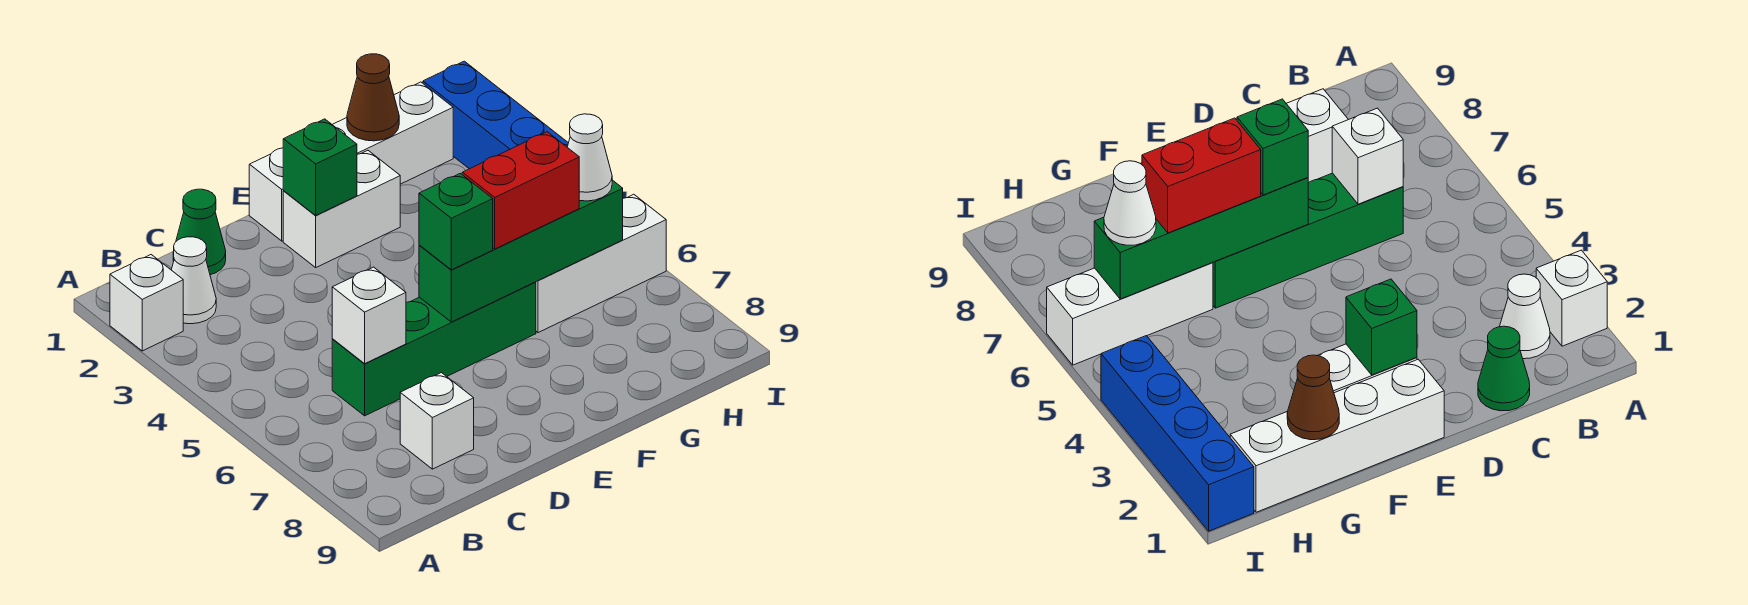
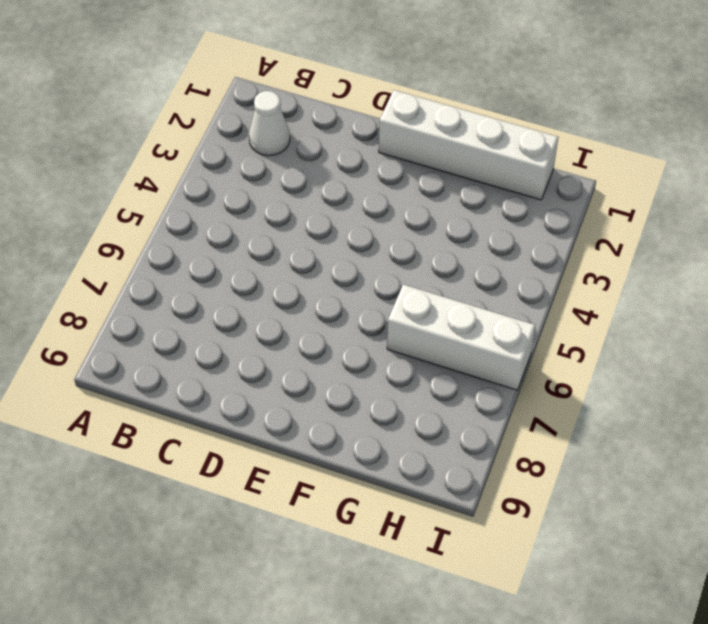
none -> white 1x1 brick [110,255,183,351]
none -> green 1x1 cone [173,189,226,275]
none -> green 1x4 brick [332,282,536,416]

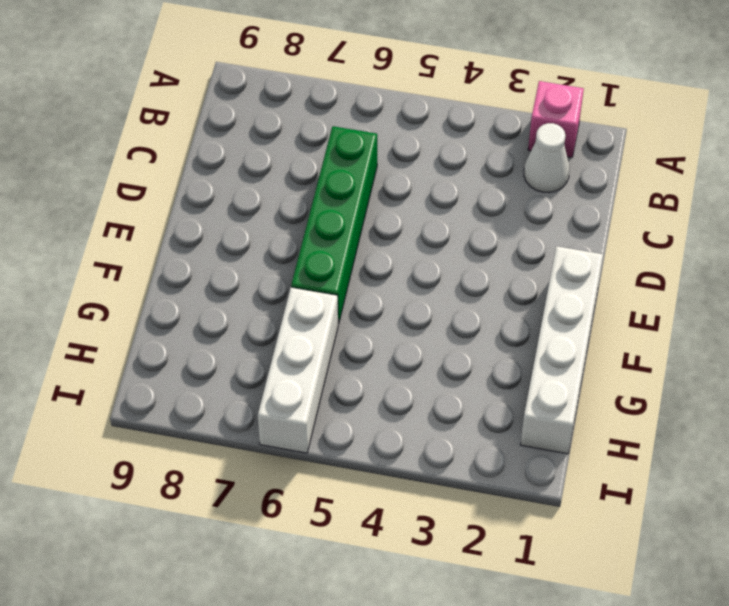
pink 1x1 brick [528,81,584,157] -> white 1x1 brick [110,255,183,351]
none -> green 1x1 cone [173,189,226,275]
none -> white 1x1 brick [400,373,474,469]
none -> white 1x2 brick [283,151,400,267]

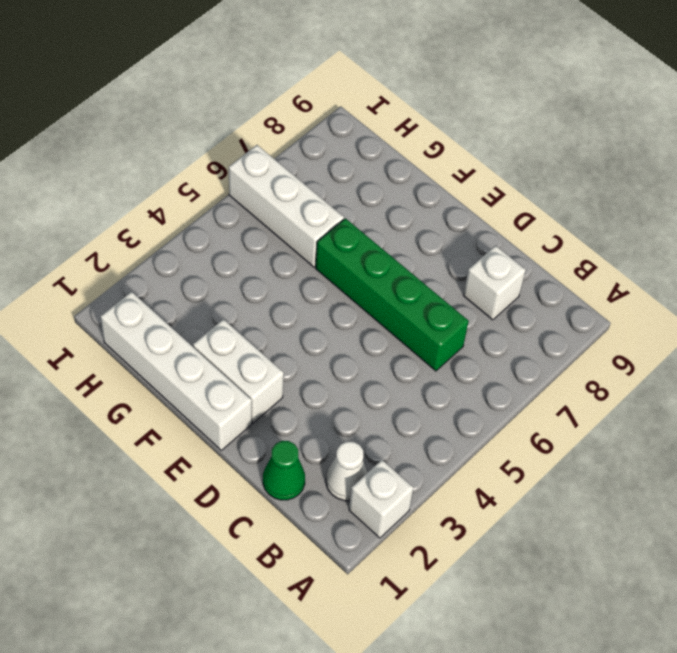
none -> blue 1x4 brick [423,61,568,169]
none -> white 1x1 brick [332,267,406,364]
none -> green 1x1 brick [283,119,357,216]

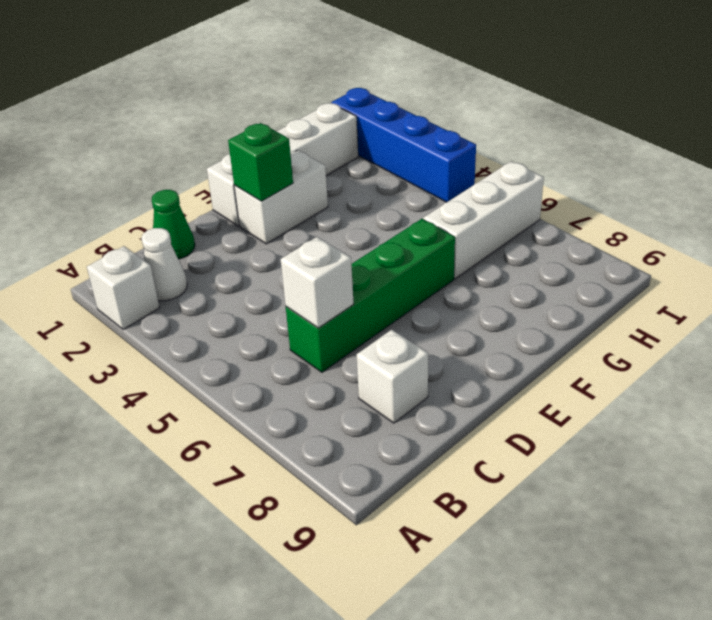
none -> green 1x4 brick [419,180,623,322]
none -> brown 1x1 cone [347,54,399,141]
none -> green 1x1 brick [419,173,493,270]

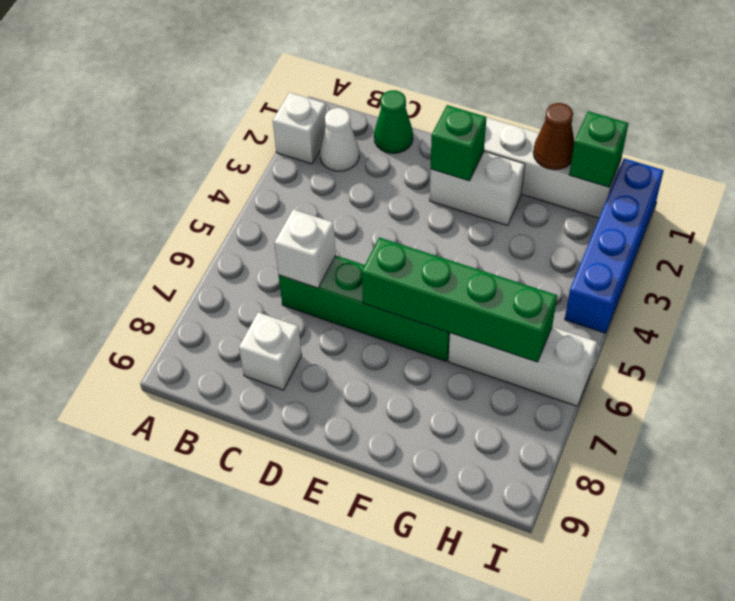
green 1x1 brick [569,111,629,187] -> green 1x1 brick moved to [419,173,493,270]
none -> red 1x2 brick [462,132,579,249]
none -> white 1x1 cone [567,114,612,201]

